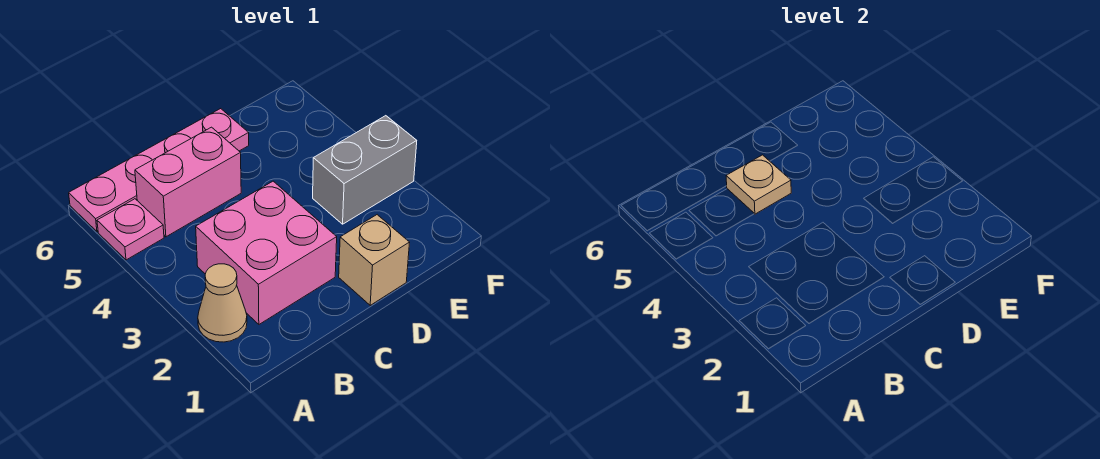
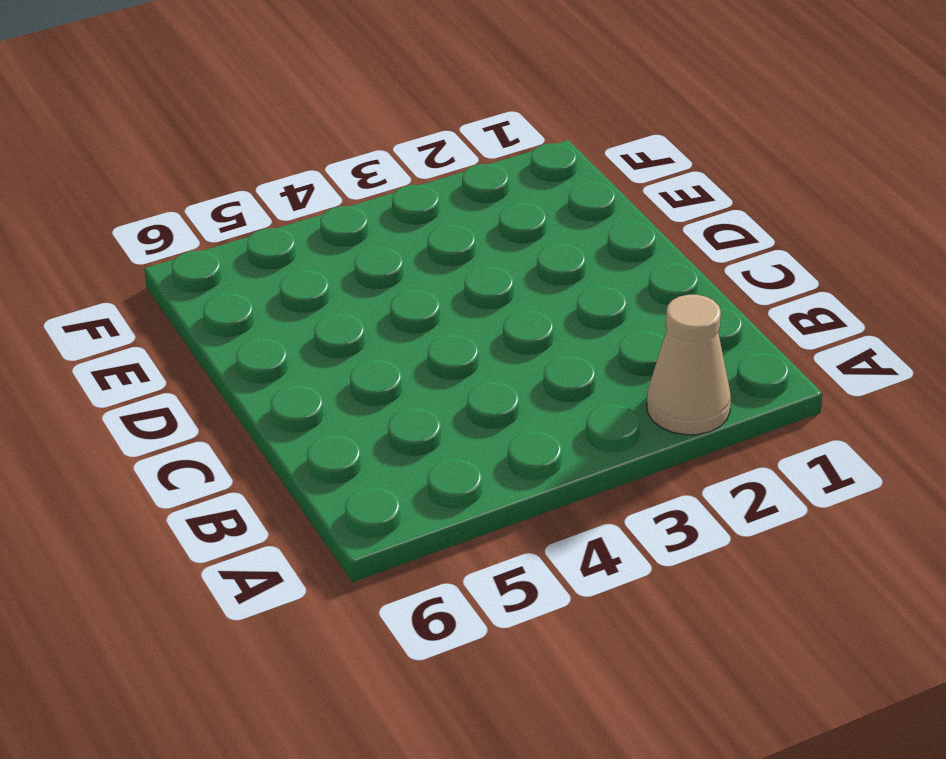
none -> pink 1x1 plate [97,199,164,260]
none -> pink 1x4 plate [69,109,249,232]

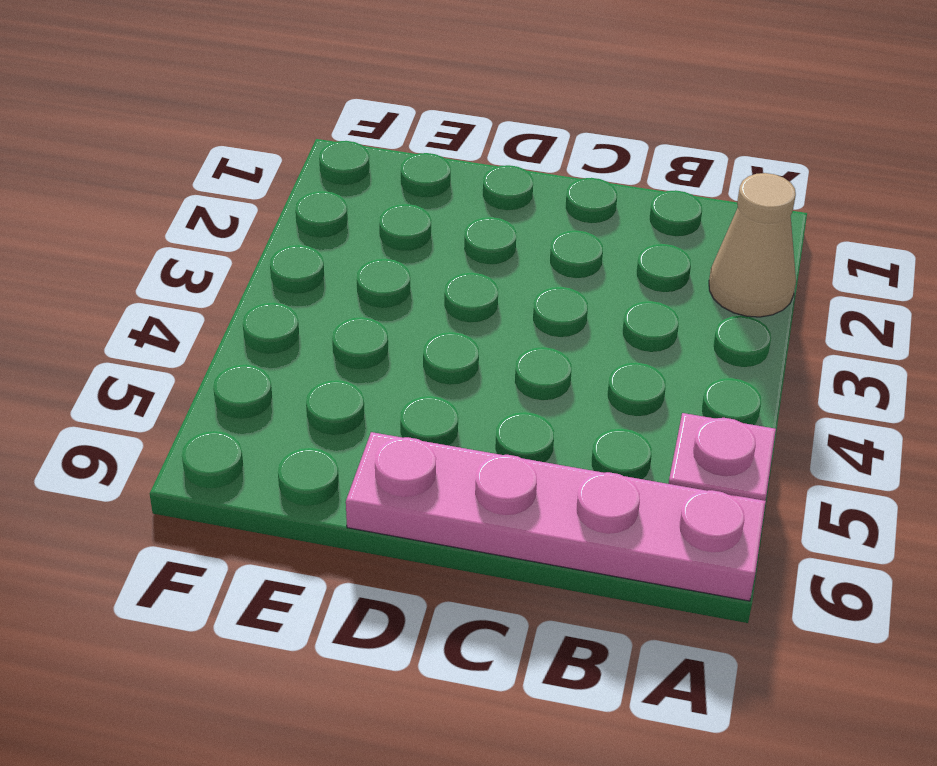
none -> pink 2x2 brick [196,181,337,324]
none -> pink 1x2 brick [135,127,241,237]

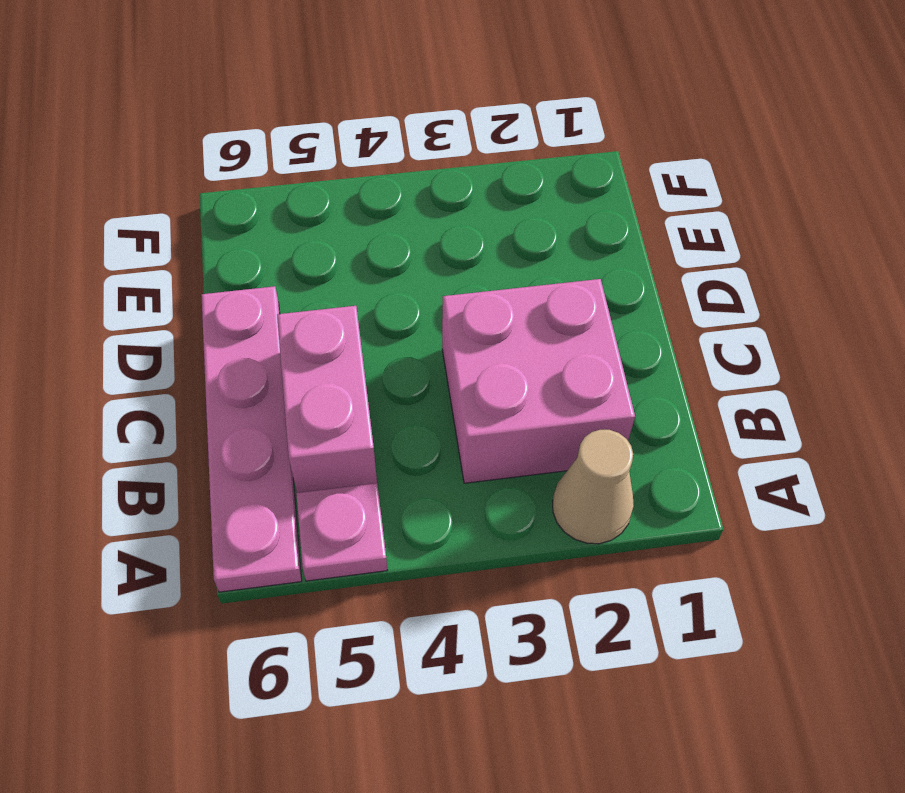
none -> tan 1x1 brick [339,215,410,305]
none -> grey 1x2 brick [313,116,417,224]

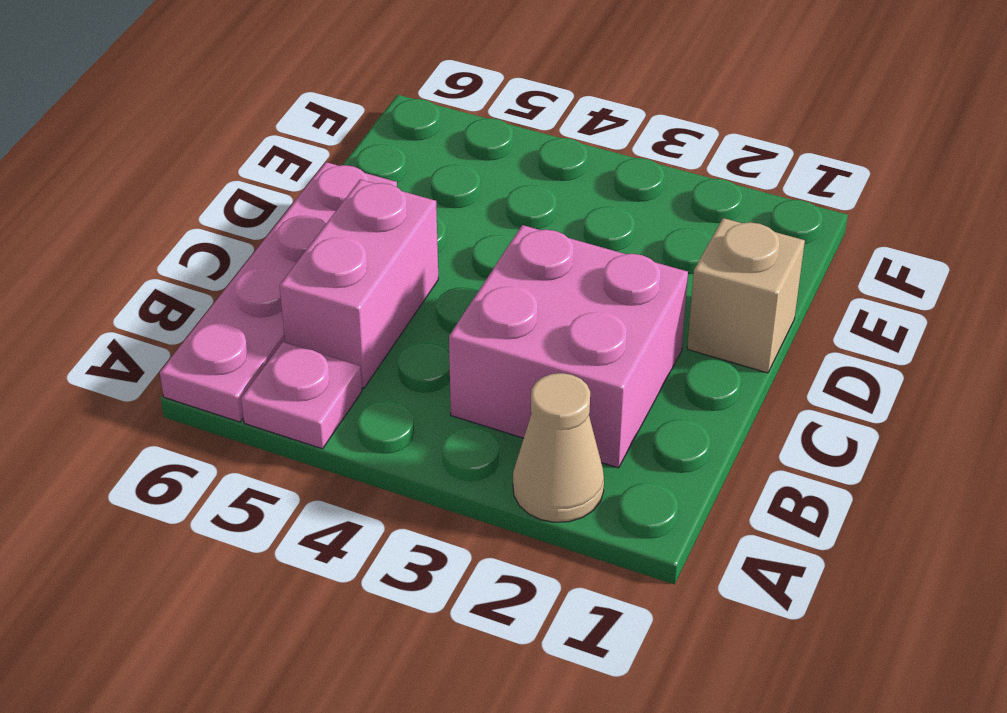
none -> grey 1x2 brick [313,116,417,224]
none -> tan 1x1 plate [726,155,791,214]

